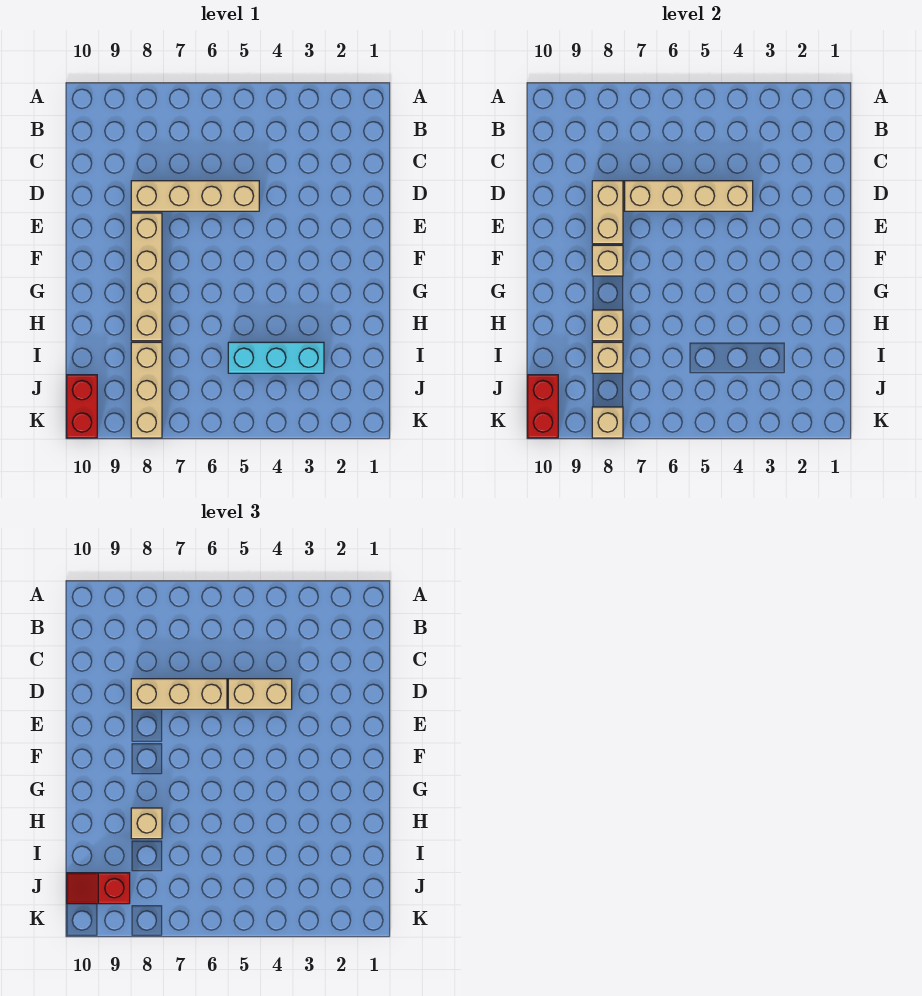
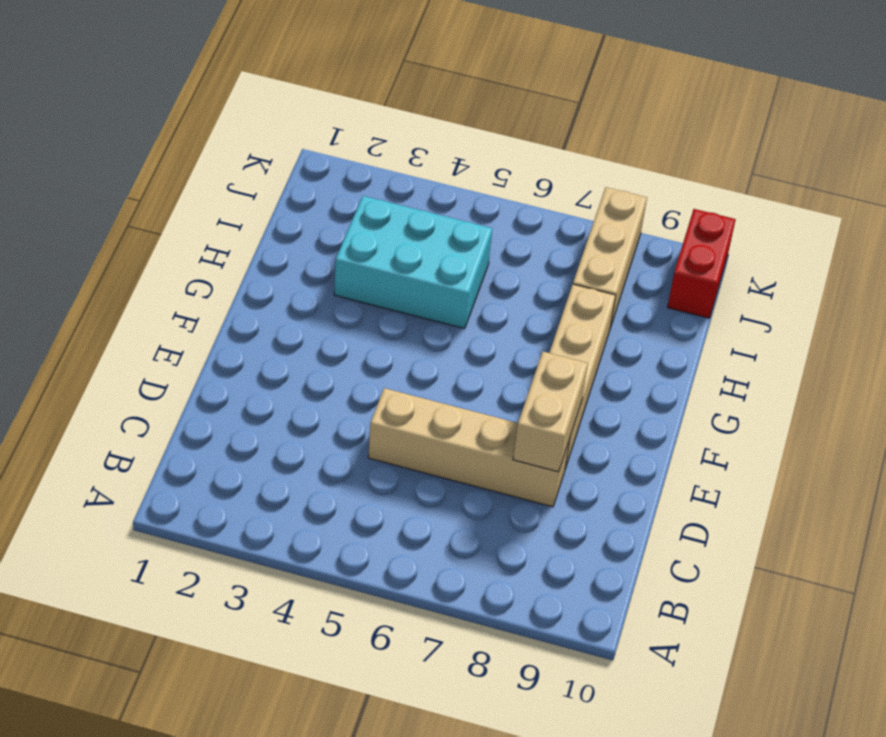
cyan 2x3 brick [334,196,492,329] -> cyan 1x3 brick [228,342,324,373]
none -> tan 1x4 brick [625,181,753,211]
none -> tan 1x1 brick [592,245,623,276]
none -> tan 1x1 brick [592,310,623,341]

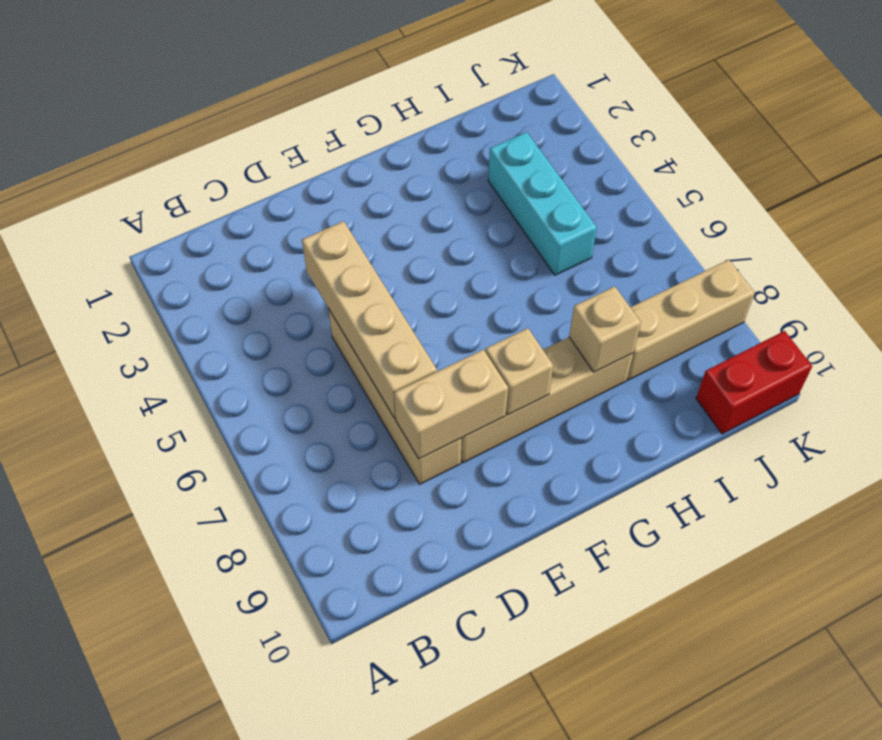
none -> tan 1x1 brick [592,342,623,373]
none -> red 1x2 brick [528,375,558,438]
none -> tan 1x1 brick [592,407,623,438]

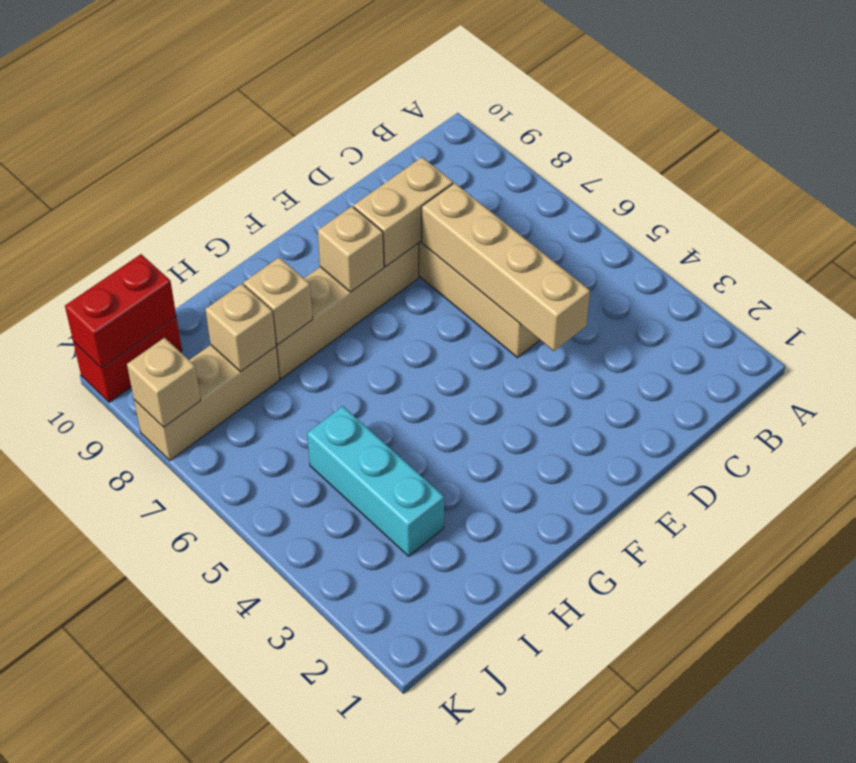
none -> tan 1x2 brick [228,679,292,709]
none -> tan 1x3 brick [131,679,227,709]
none -> tan 1x1 brick [131,808,162,839]

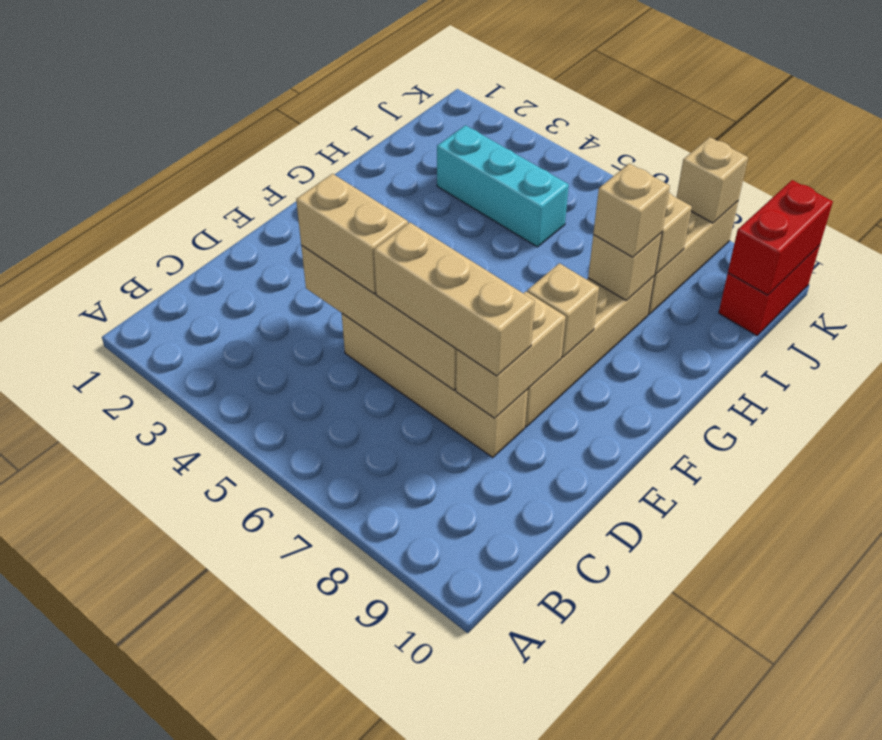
none -> red 1x2 slope [67,873,130,904]

